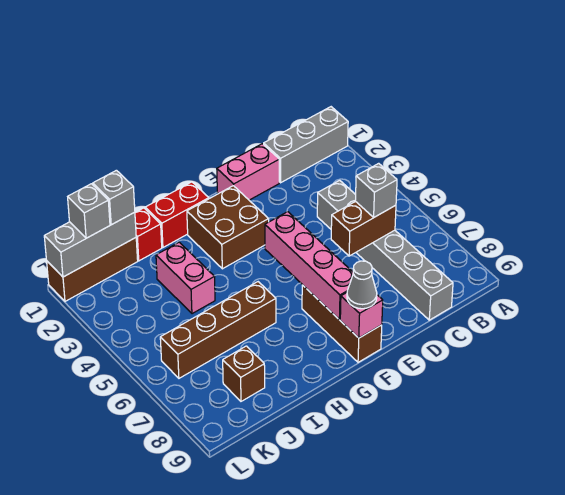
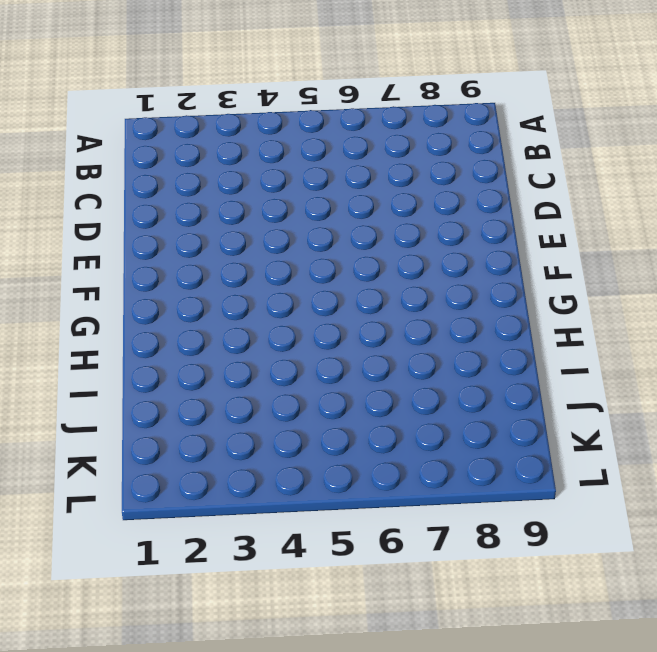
none -> grey 1x3 brick [264,107,348,183]
none -> grey 1x6 brick [317,180,453,320]
none -> pink 1x2 brick [217,144,279,200]

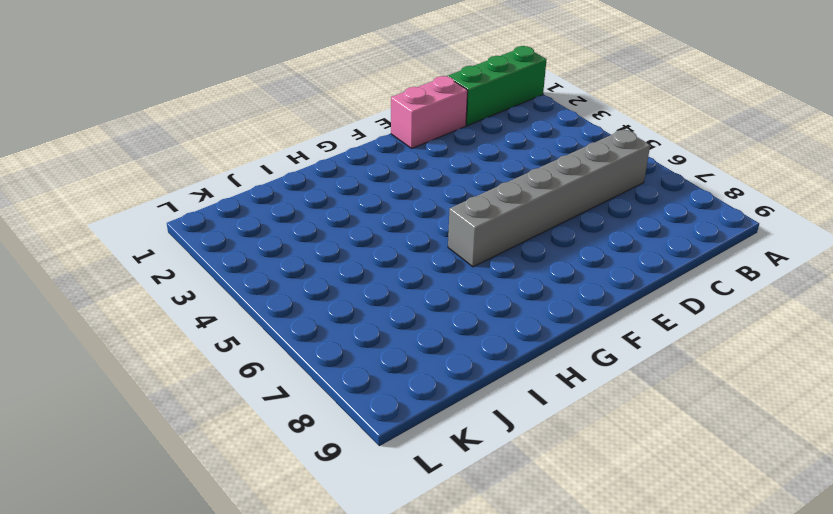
green 1x3 brick [448,46,547,126] -> grey 1x3 brick [264,107,348,183]
grey 1x6 brick [448,129,650,267] -> grey 1x6 brick turned to [317,180,453,320]
none -> brown 2x2 brick [187,186,269,269]
none -> brown 1x3 brick [302,285,382,362]
none -> red 1x2 brick [145,182,209,247]

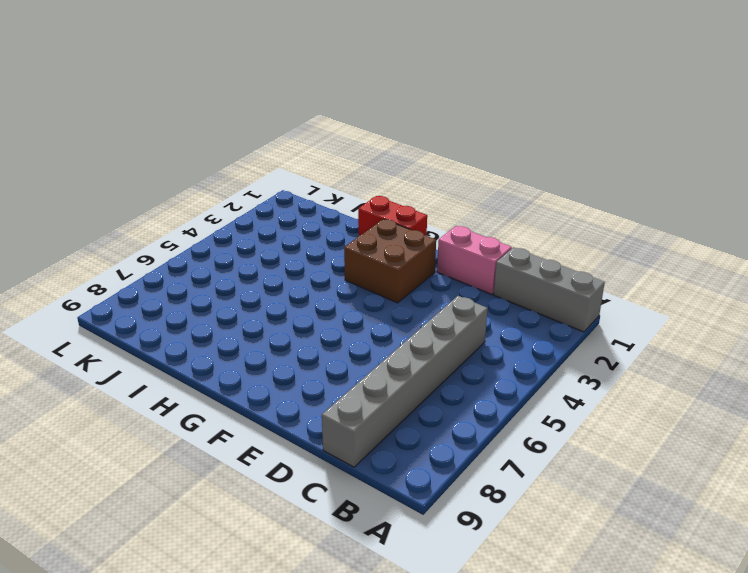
none -> brown 1x3 brick [302,285,382,362]
none -> brown 1x4 brick [160,282,276,378]
none -> red 1x1 brick [135,208,162,261]

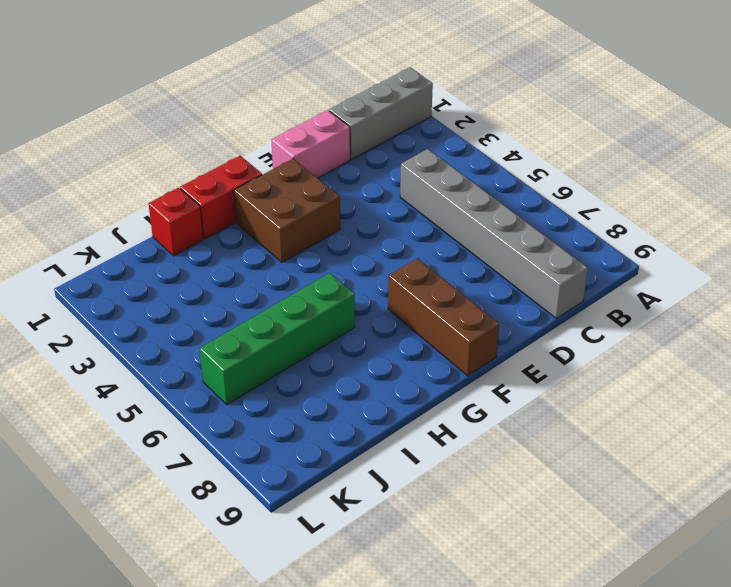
green 1x4 brick [200,273,355,404] -> brown 1x4 brick [160,282,276,378]
none -> pink 1x2 brick [156,242,215,314]
none -> brown 1x3 brick [47,238,138,301]
none -> brown 1x1 brick [223,346,265,401]

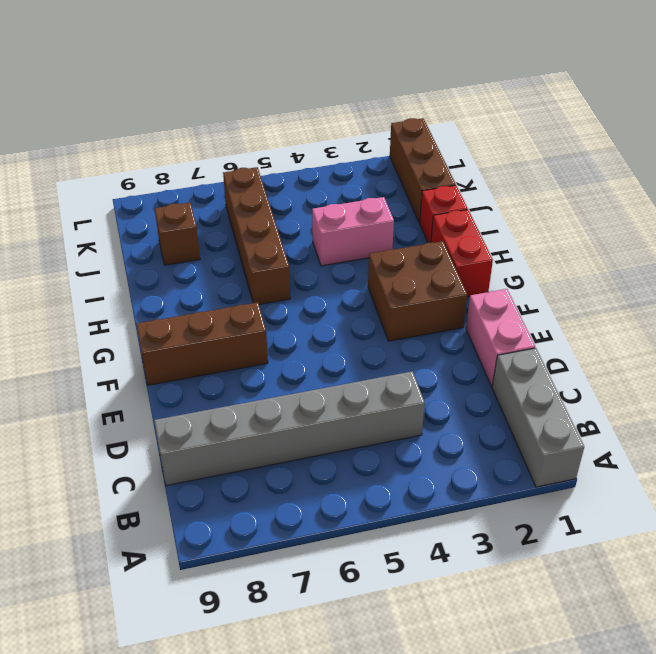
none -> brown 1x2 brick [331,201,396,256]
none -> pink 1x4 brick [265,212,353,320]
none -> pink 1x1 brick [340,293,383,338]

